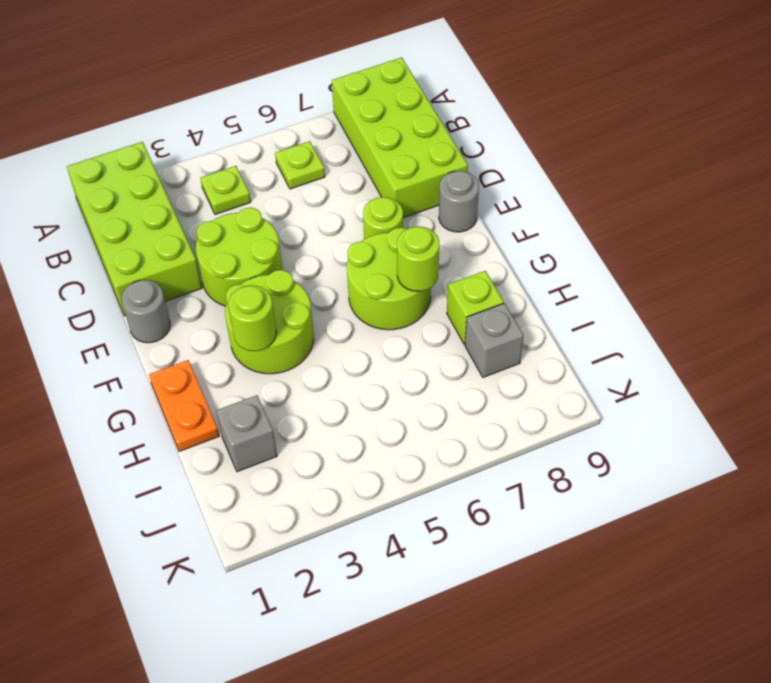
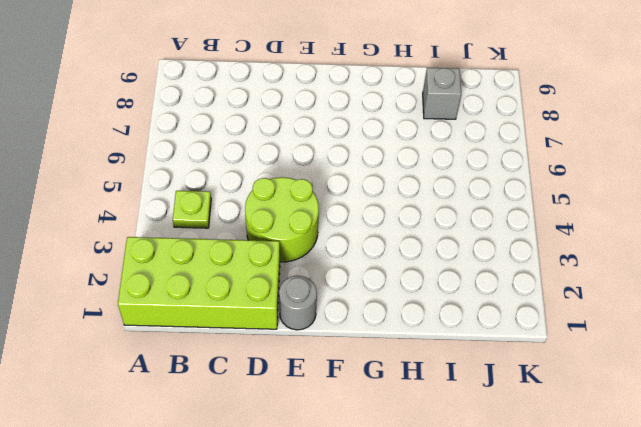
none -> lime 2x4 brick [332,57,468,218]
none -> lime 1x1 plate [275,141,325,189]
none -> lime 1x1 round brick [363,197,403,239]

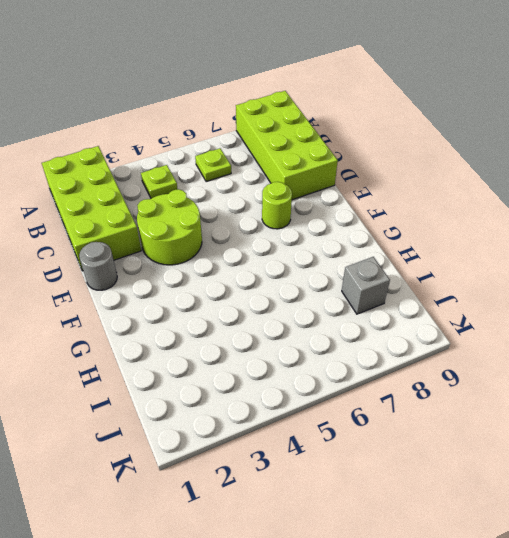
none -> grey 1x1 round brick [439,171,479,232]
none -> lime 2x2 round brick [225,270,314,374]
none -> lime 2x2 round brick [347,228,431,330]

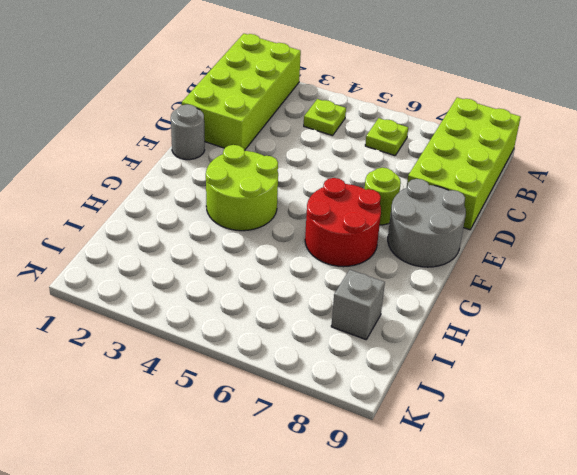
grey 2x2 round brick [388,179,466,267] -> grey 1x1 round brick [439,171,479,232]
red 2x2 round brick [305,178,381,267] -> lime 2x2 round brick [347,228,431,330]
none -> lime 2x2 round brick [196,208,283,306]
none -> orange 1x2 plate [149,360,219,451]
none -> lime 1x1 brick [447,271,504,344]

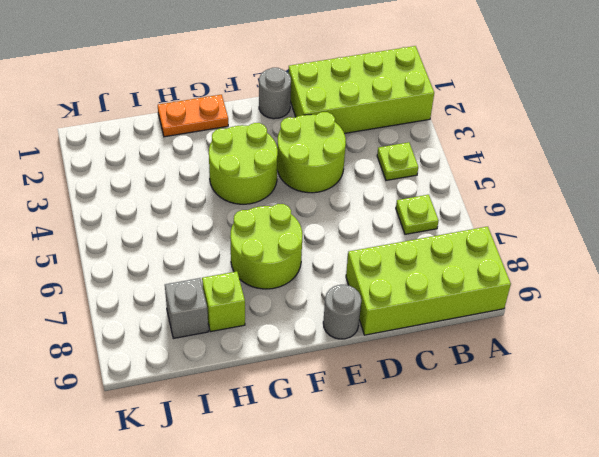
none -> lime 1x1 round brick [363,197,403,239]
none -> grey 1x1 brick [216,395,277,472]
none -> lime 1x1 round brick [228,285,276,351]

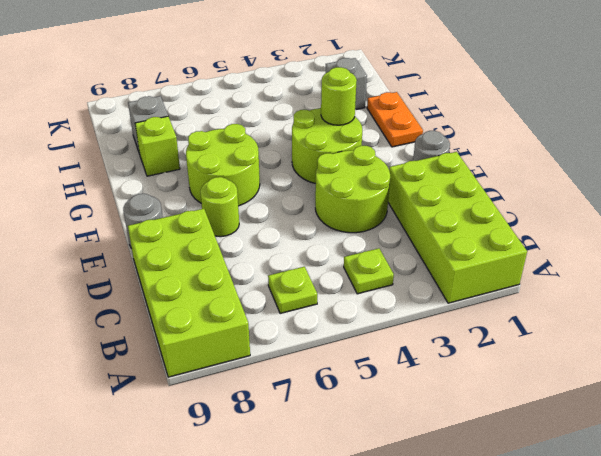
none -> lime 1x1 round brick [397,226,439,291]

